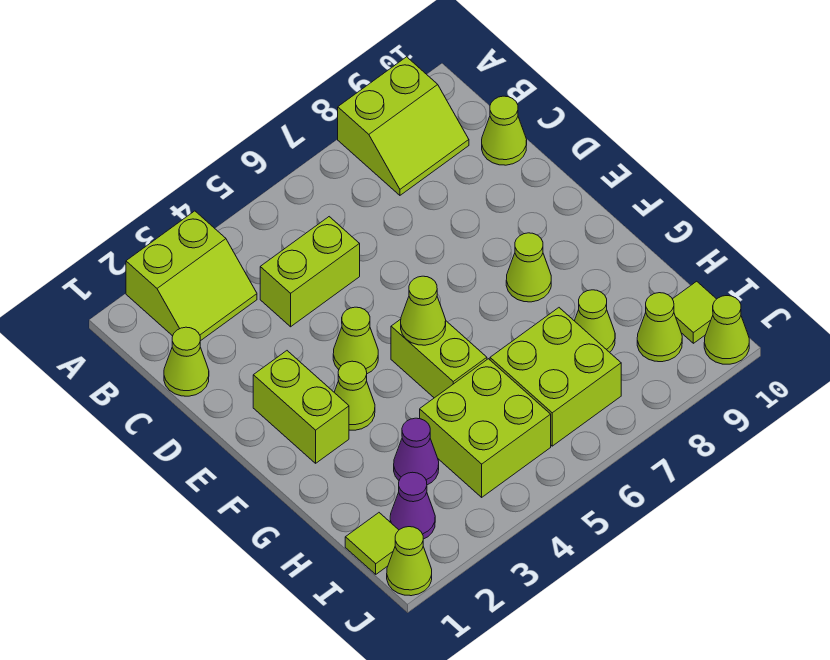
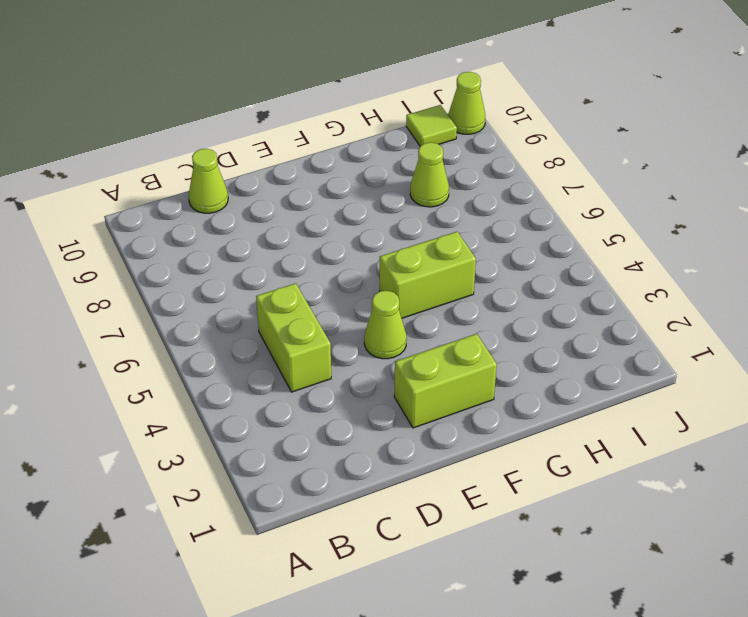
none -> lime 2x2 slope [126,211,257,341]
none -> lime 2x2 slope [338,57,469,195]
none -> lime 1x1 cone [164,327,209,396]

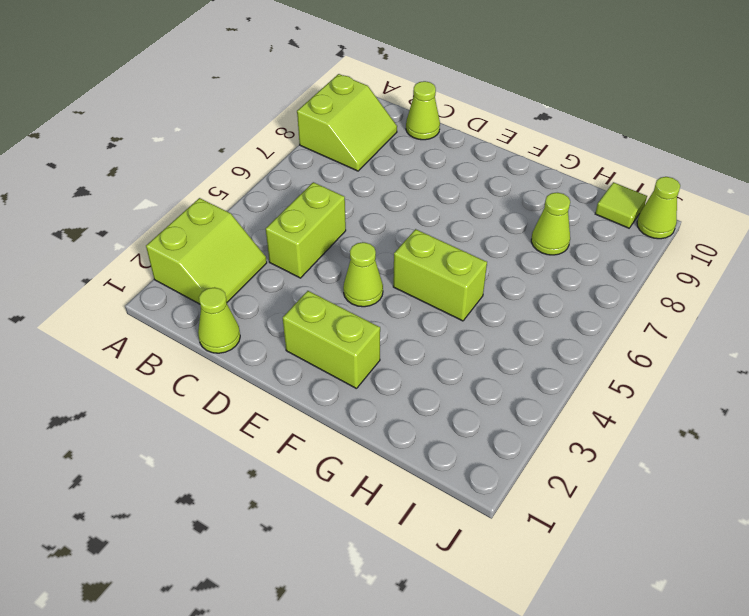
none -> lime 1x1 cone [334,361,375,430]
none -> lime 1x1 cone [506,233,551,302]
none -> purple 1x1 cone [394,418,439,485]

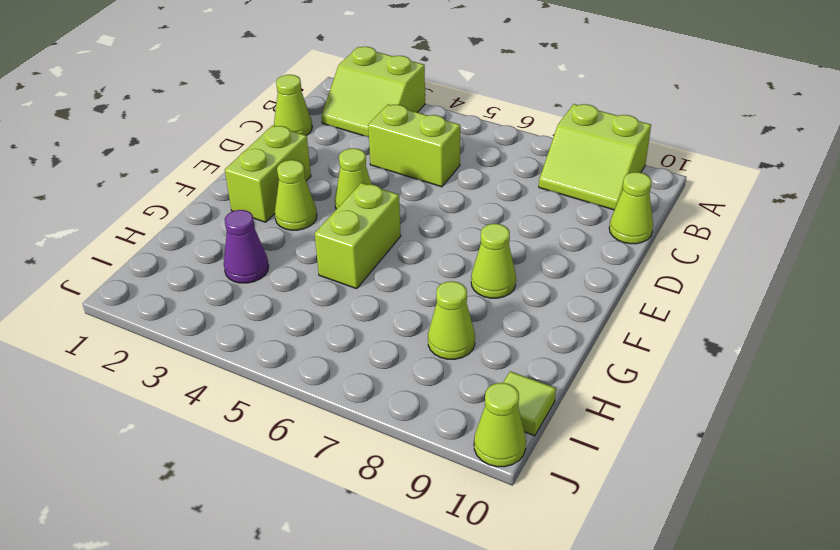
none -> lime 2x2 brick [420,359,551,497]
none -> lime 2x2 brick [490,308,621,446]
none -> lime 1x1 tile [345,513,399,574]

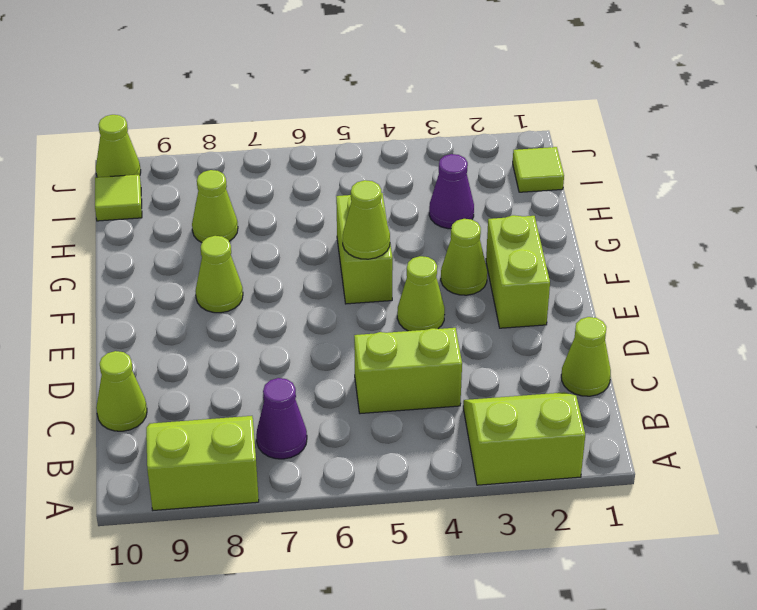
purple 1x1 cone [256,378,307,459] -> purple 1x1 cone moved to [390,472,435,539]
none -> lime 2x2 brick [420,359,551,497]
none -> lime 2x2 brick [490,308,621,446]
none -> lime 1x1 cone [637,293,682,362]

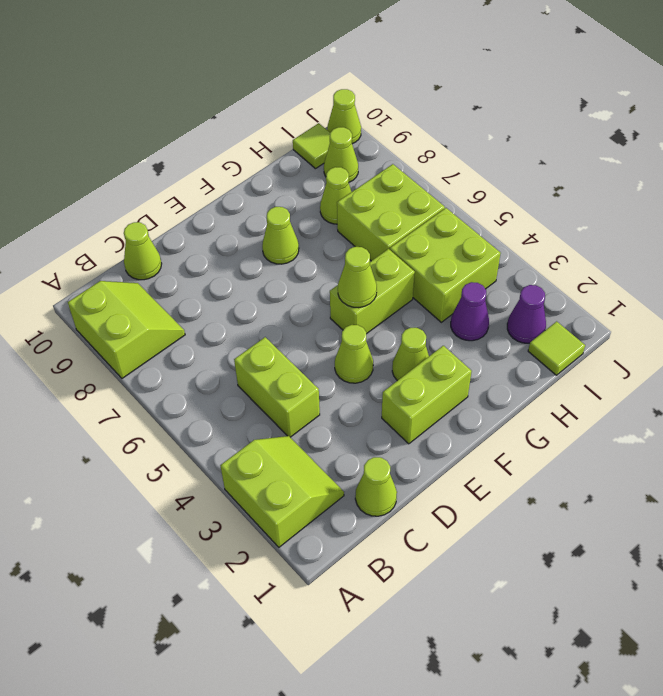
none -> lime 1x1 cone [387,527,432,596]

